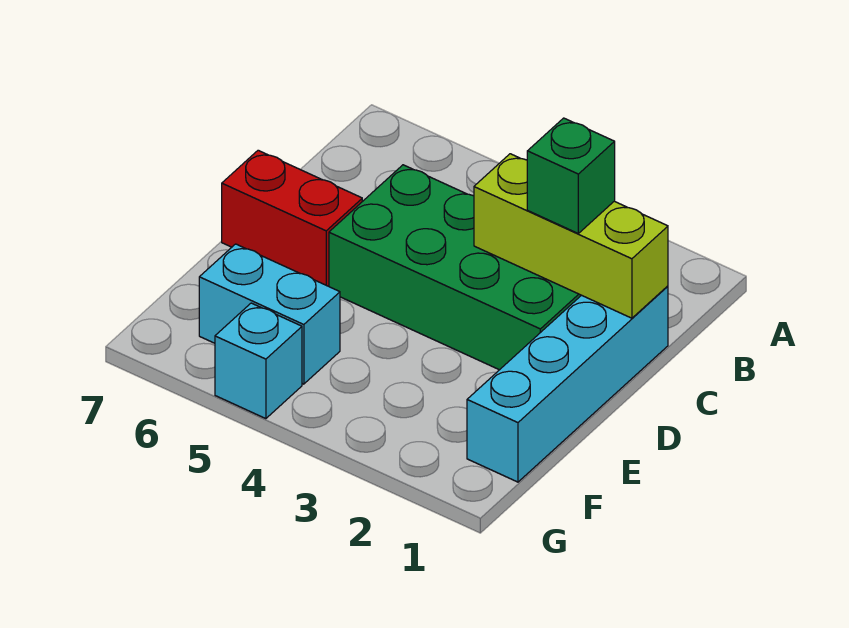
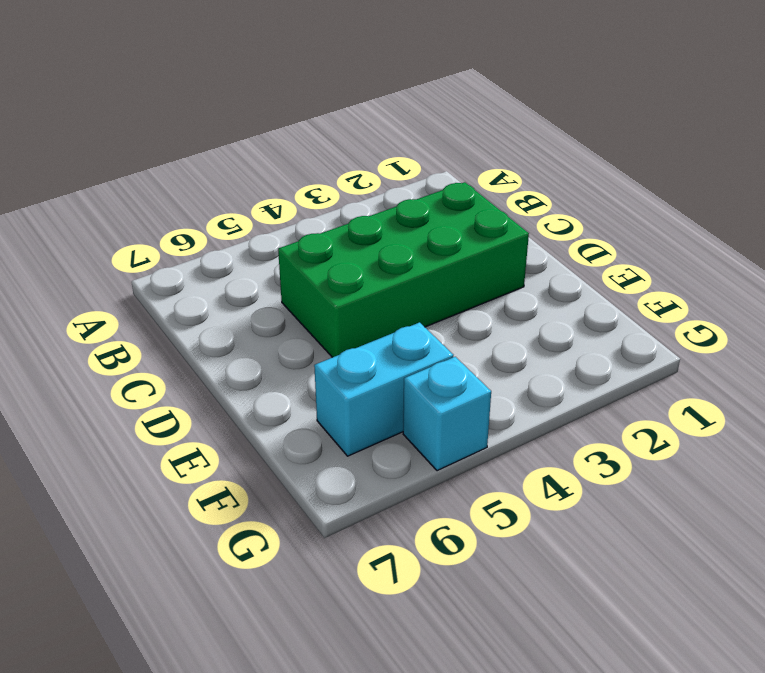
none -> cyan 1x4 brick [467,286,668,482]
none -> red 1x2 brick [222,150,362,286]

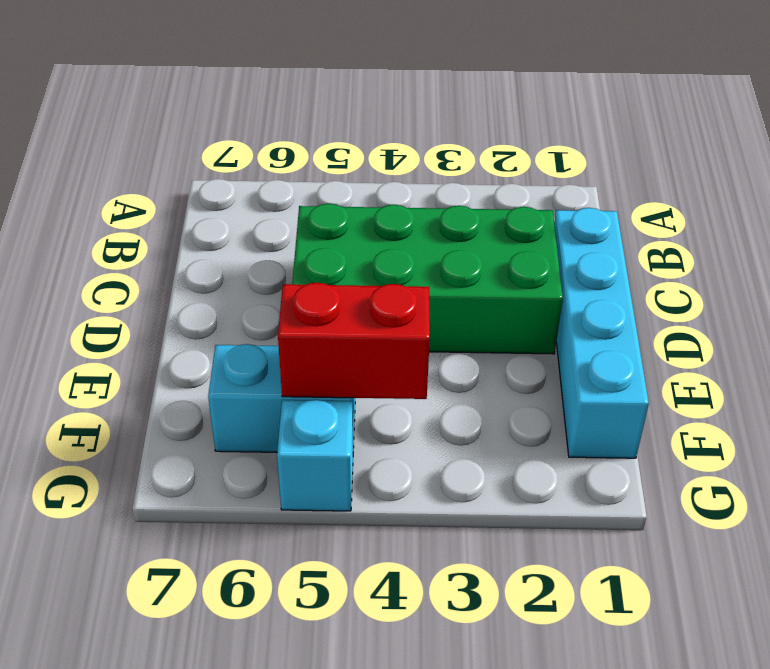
red 1x2 brick [278,283,430,399] -> red 1x2 brick moved to [222,150,362,286]
none -> lime 1x3 brick [474,154,668,318]
none -> green 1x1 brick [527,118,615,233]

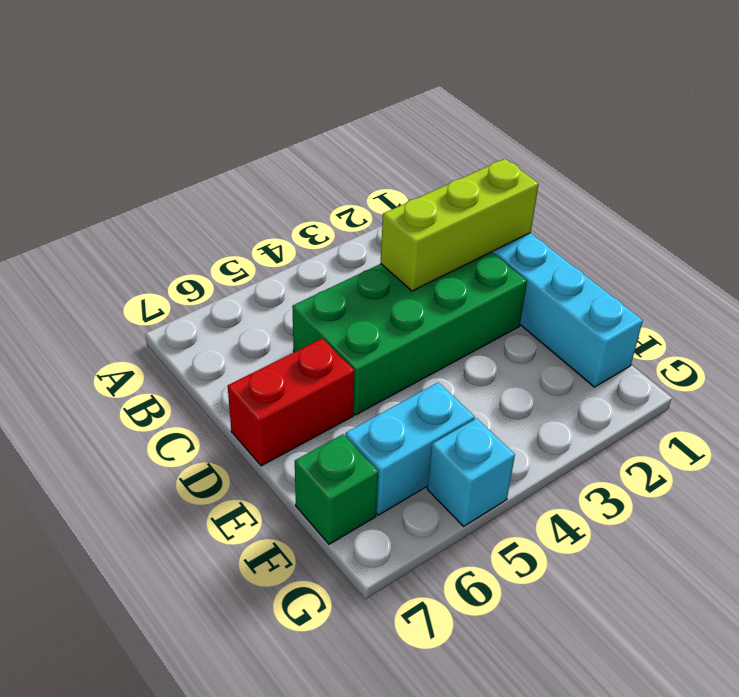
green 1x1 brick [295,434,378,544] -> green 1x1 brick moved to [527,118,615,233]

